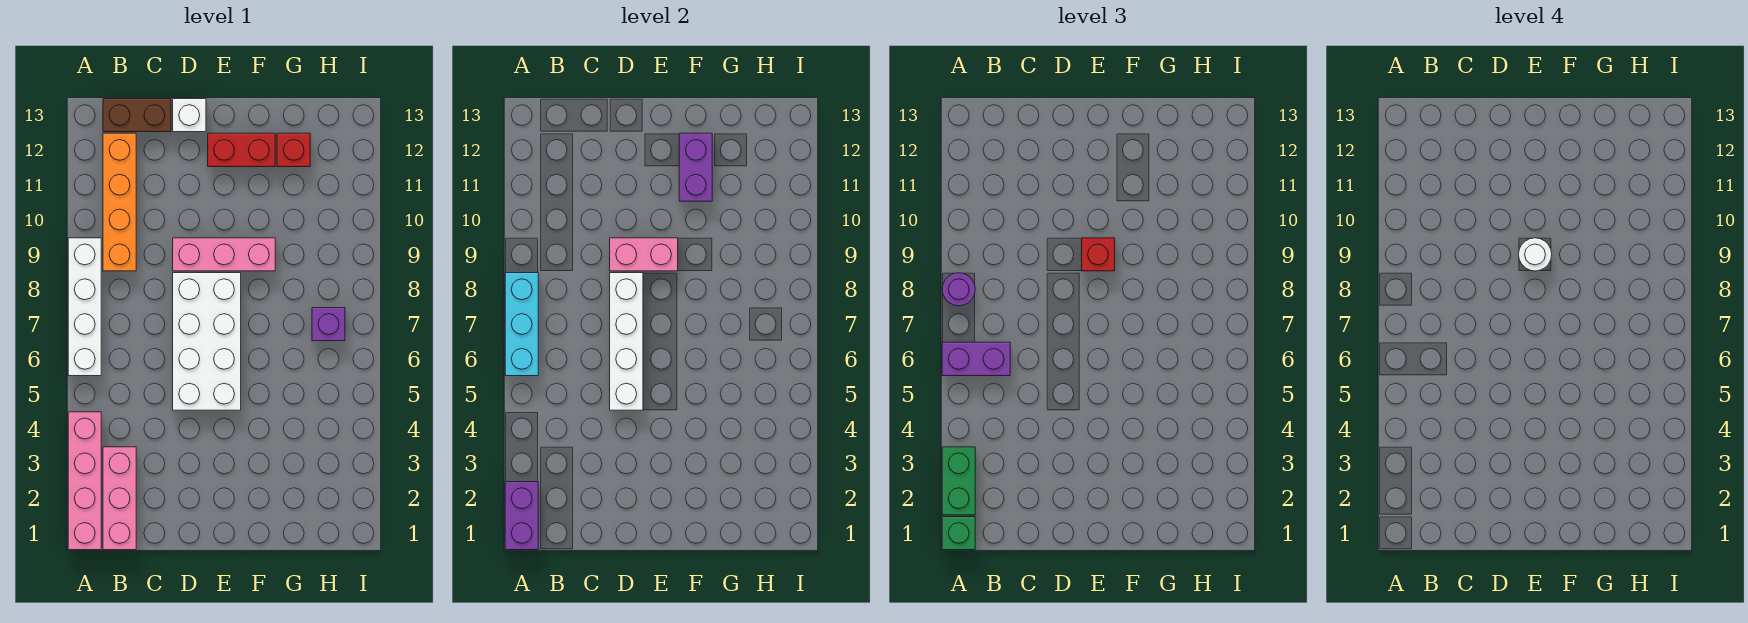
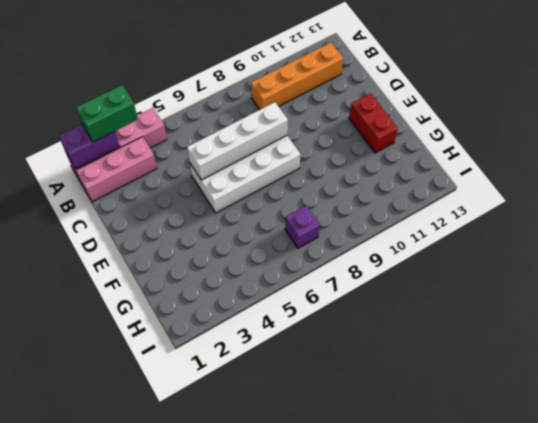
none -> white 1x4 brick [68,238,101,376]
none -> brown 1x2 brick [103,99,171,132]
none -> pink 1x3 brick [173,238,275,271]

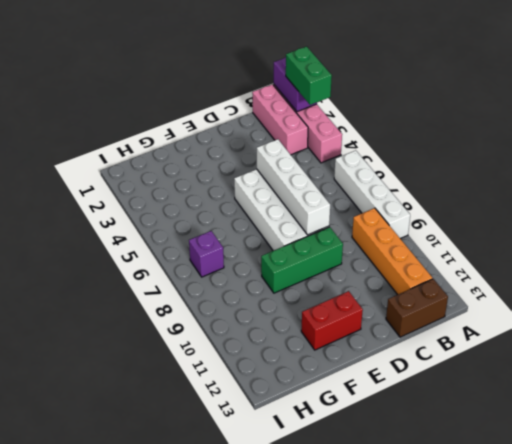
green 1x3 brick [261,227,343,293] -> pink 1x3 brick [173,238,275,271]
none -> white 1x1 brick [173,99,206,132]
none -> red 1x1 brick [277,133,310,167]
none -> cyan 1x3 brick [505,273,538,376]

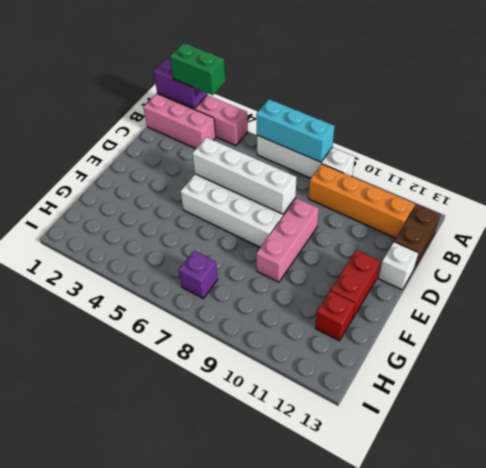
none -> pink 1x2 brick [610,238,678,271]
none -> purple 1x2 brick [679,133,712,201]
none -> green 1x1 brick [942,517,975,550]

